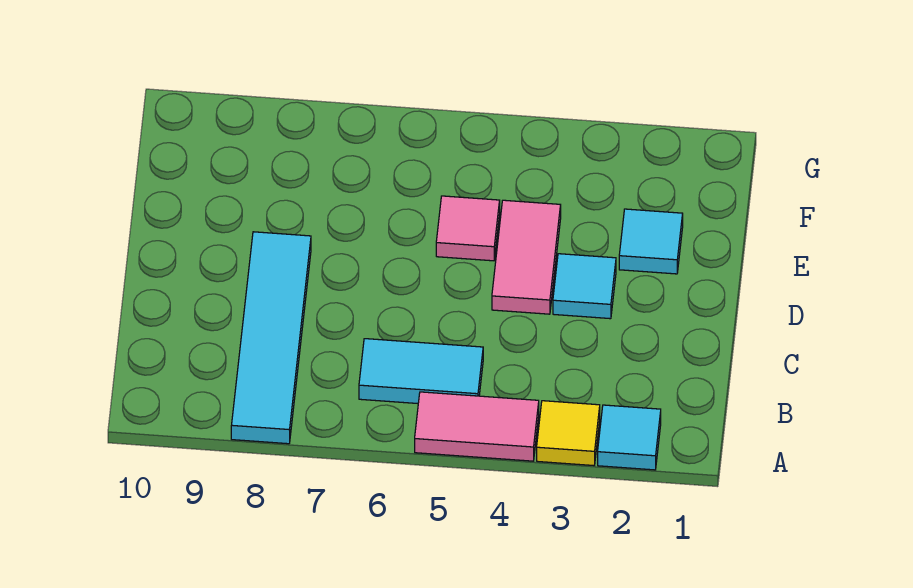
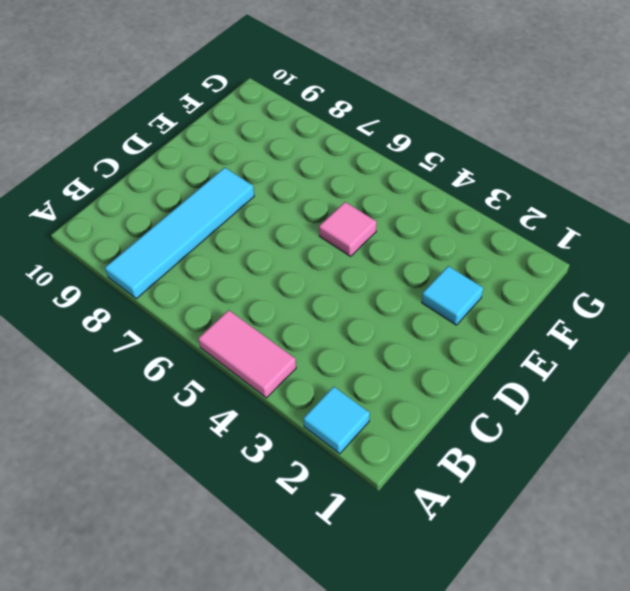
none -> yellow 1x1 tile [537,401,600,466]
none -> cyan 1x2 tile [359,339,483,404]

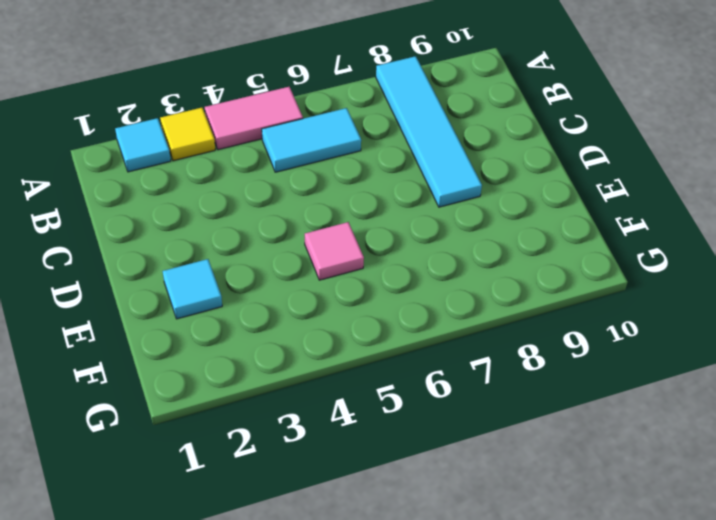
none -> cyan 1x1 tile [553,254,616,319]
none -> pink 1x2 tile [492,200,561,314]

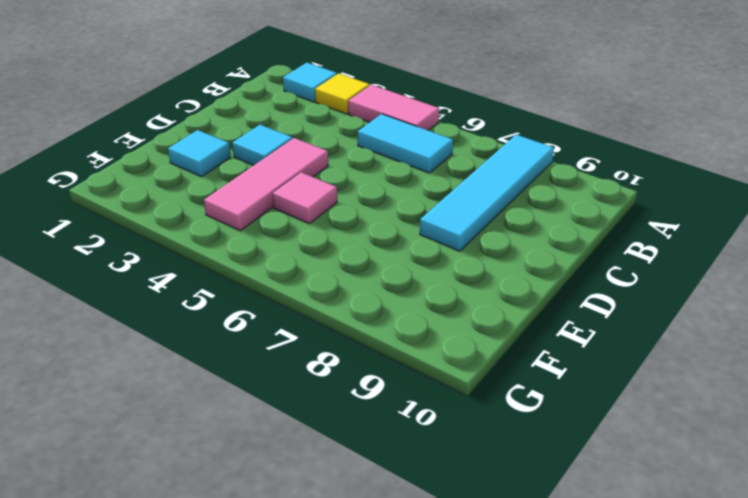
pink 1x3 tile [204,138,328,231] -> pink 1x2 tile [492,200,561,314]

